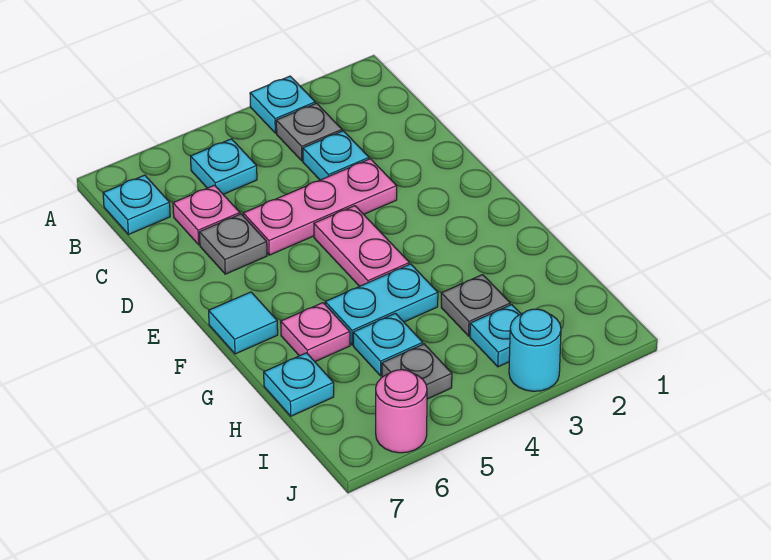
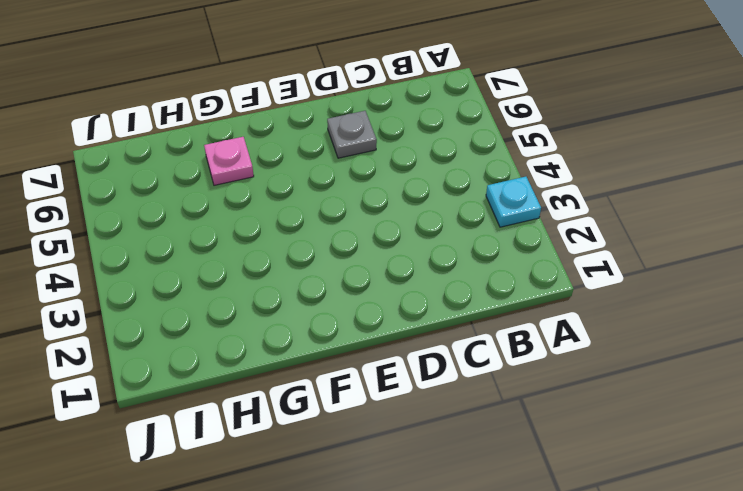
none -> grey 1x1 plate [276,103,342,161]
none -> cyan 1x1 plate [191,139,257,194]
none -> cyan 1x1 plate [103,175,170,235]

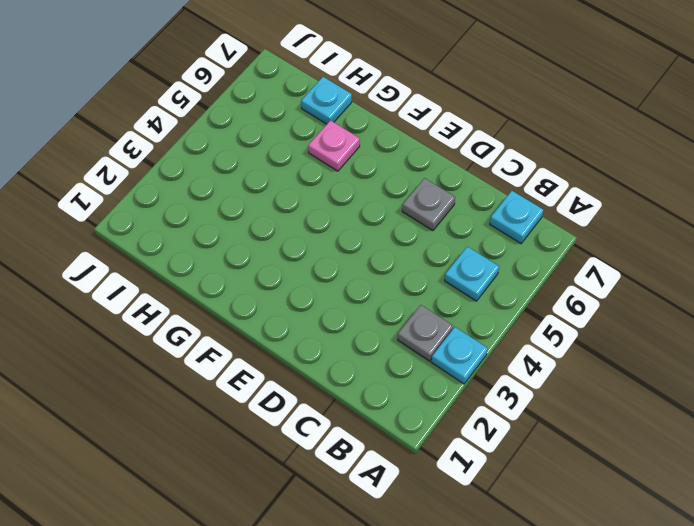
none -> cyan 1x1 plate [303,131,369,180]
none -> pink 1x1 plate [173,185,240,245]
none -> pink 1x3 plate [243,159,397,255]

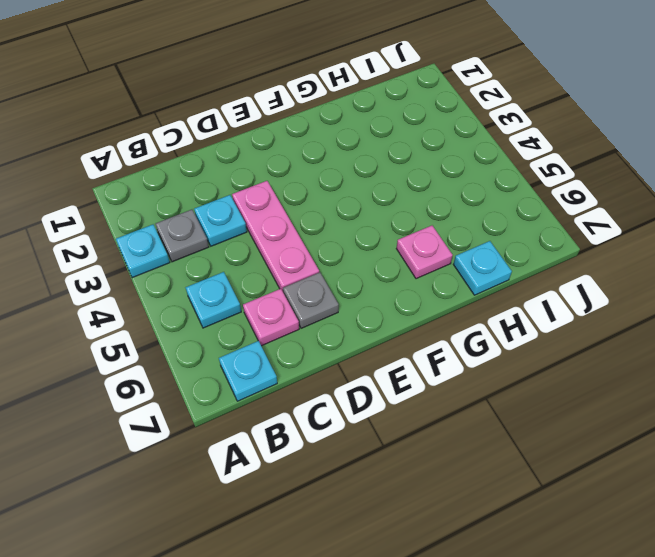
none -> pink 1x2 plate [314,206,409,286]
none -> cyan 1x1 tile [209,292,278,354]
none -> cyan 1x2 plate [325,264,438,345]

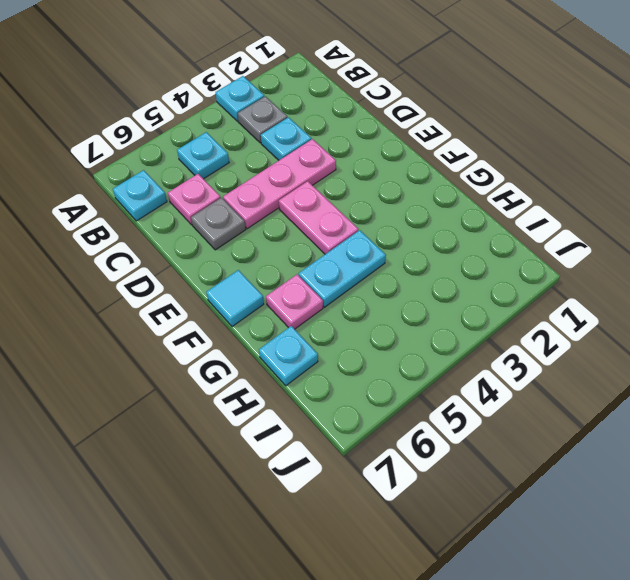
none -> grey 1x1 plate [441,275,510,336]
none -> cyan 1x1 plate [353,313,423,376]
none -> cyan 1x1 plate [470,305,521,367]

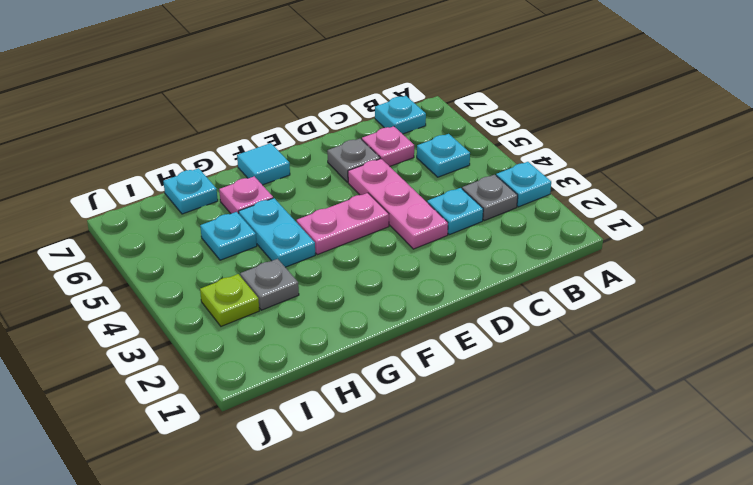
lime 1x1 plate [200,274,259,326] -> cyan 1x1 plate [470,305,521,367]
none -> grey 1x1 plate [382,344,452,399]
none -> cyan 1x1 round brick [509,309,561,391]
none -> pink 1x1 round brick [376,370,427,453]

